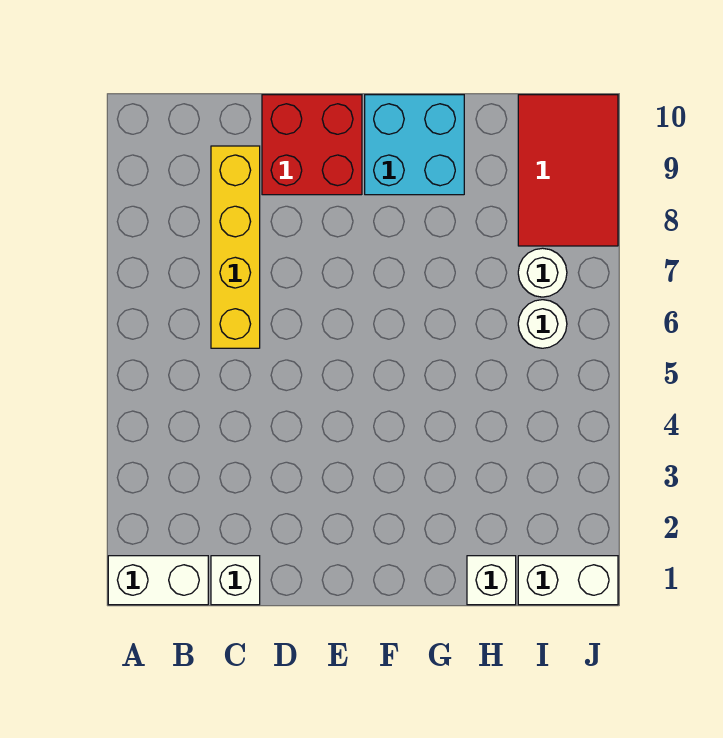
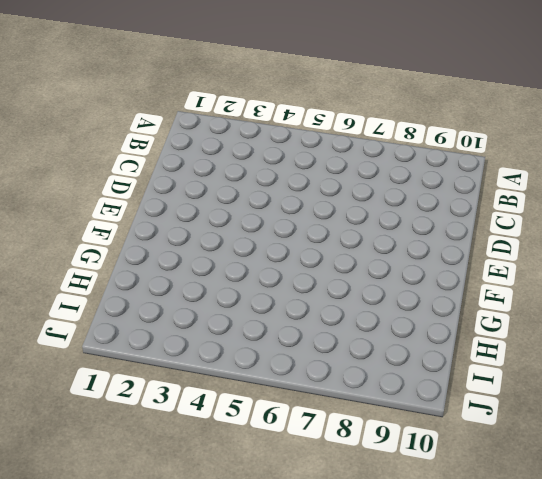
none -> white 1x2 brick [108,556,208,605]
none -> white 1x1 brick [211,556,260,605]

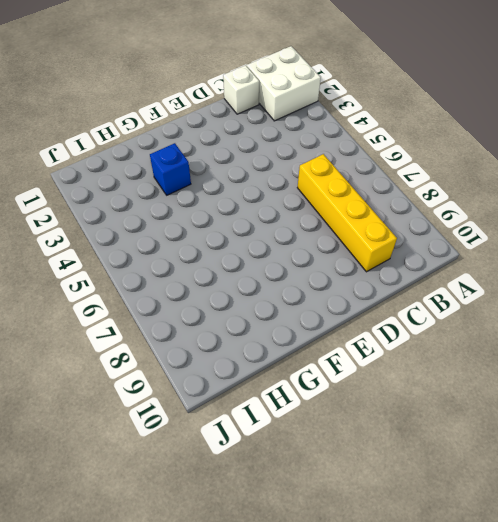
white 2x2 brick [247,46,321,121] -> white 1x2 brick [108,556,208,605]
blue 1x1 brick [150,143,191,195] -> none
none -> red 2x2 brick [262,95,362,195]
none -> cyan 2x2 brick [365,95,464,195]

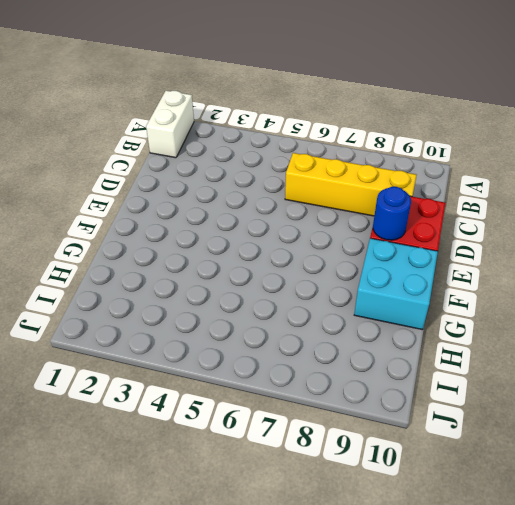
blue 1x1 round brick [373,187,411,240] -> none
none -> white 1x1 brick [211,556,260,605]
none -> white 1x1 brick [467,556,516,605]

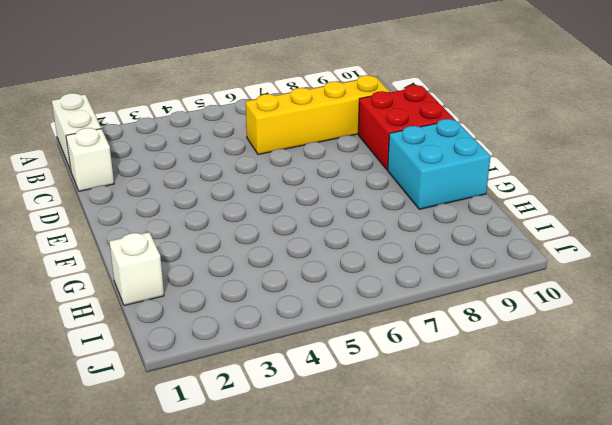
none -> white 1x2 brick [518,556,618,605]
none -> white 1x1 round brick [518,300,567,348]

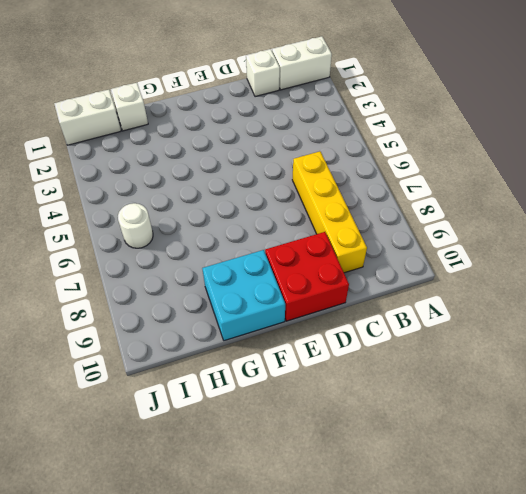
none -> white 1x1 round brick [518,248,567,297]
none -> red 2x3 tile [518,95,618,246]

